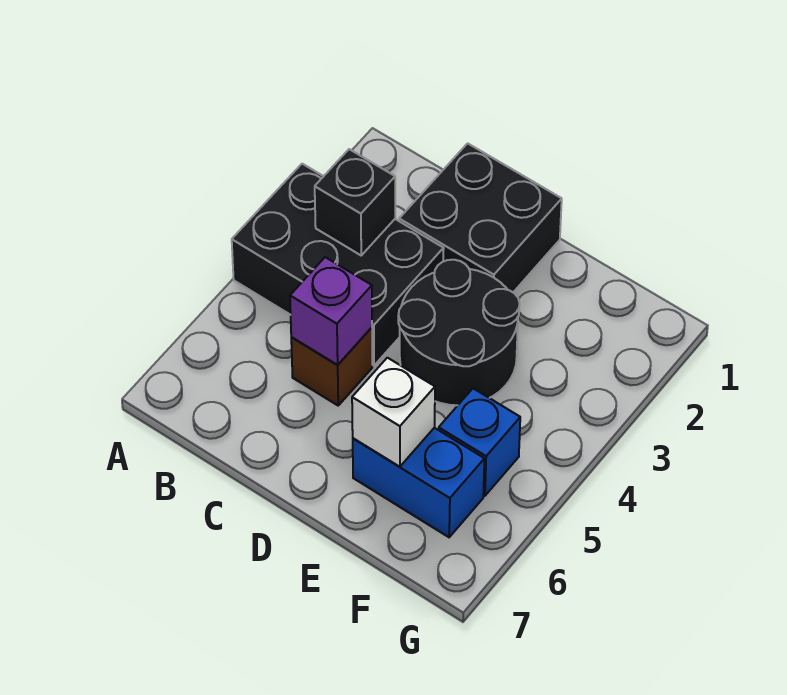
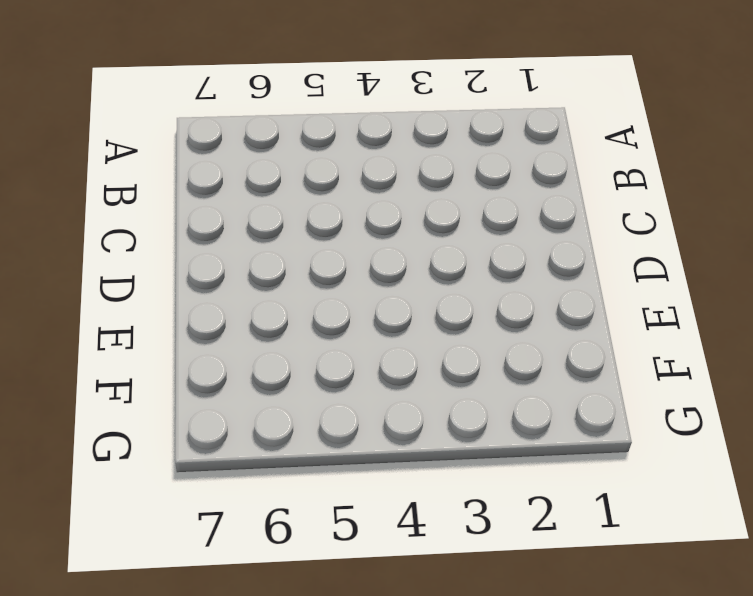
none -> black 2x3 brick [232,164,444,365]
none -> black 2x2 brick [399,143,562,292]

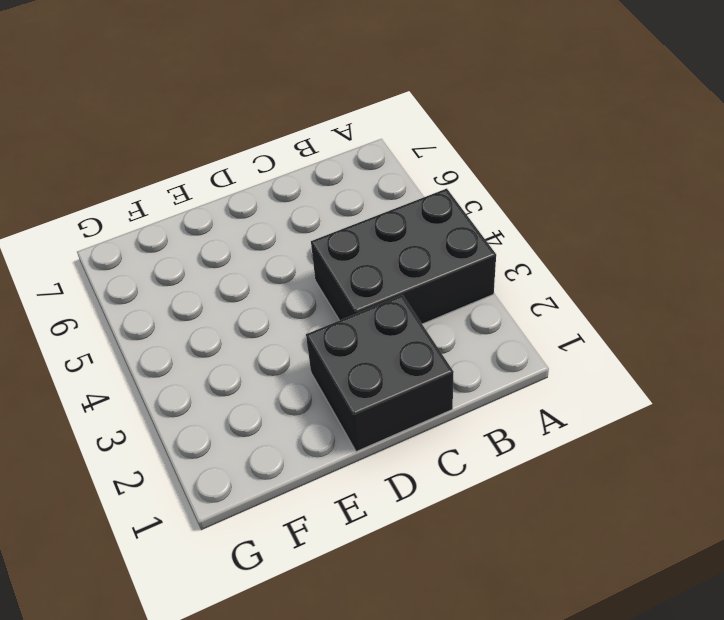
none -> brown 1x1 brick [291,327,372,405]
none -> black 2x2 round brick [398,260,520,405]

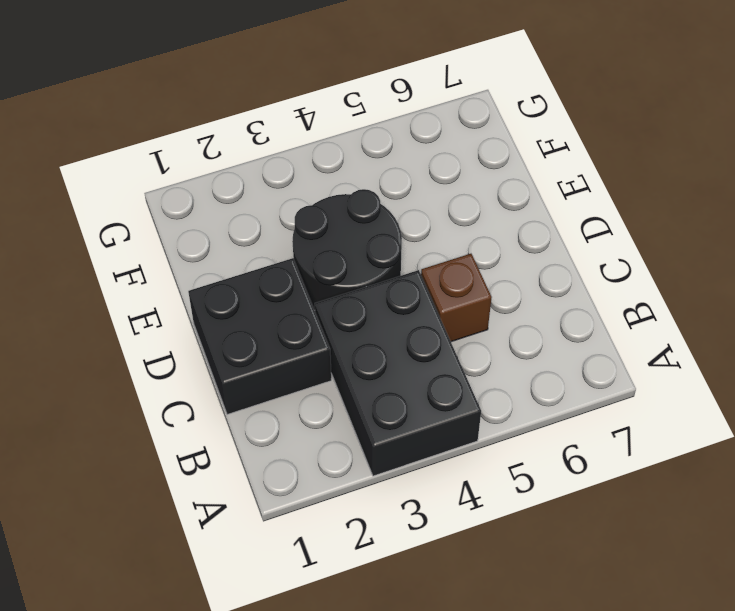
none -> blue 1x2 brick [353,428,484,537]
none -> blue 1x1 brick [439,389,520,496]

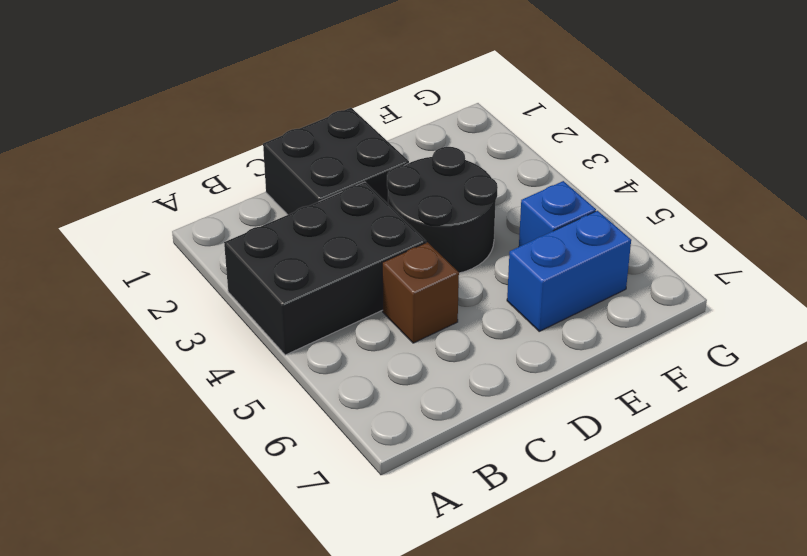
none -> black 1x1 brick [315,149,395,255]
none -> purple 1x1 brick [290,257,372,365]

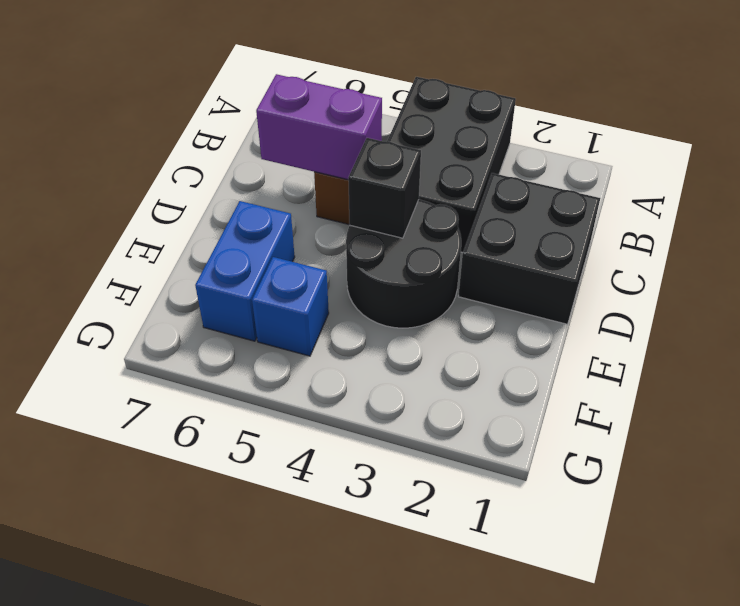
purple 1x2 brick [256,74,382,180] -> purple 1x1 brick [290,257,372,365]
black 1x1 brick [348,138,421,238] -> black 1x1 brick moved to [315,149,395,255]
none -> white 1x1 brick [352,358,435,467]

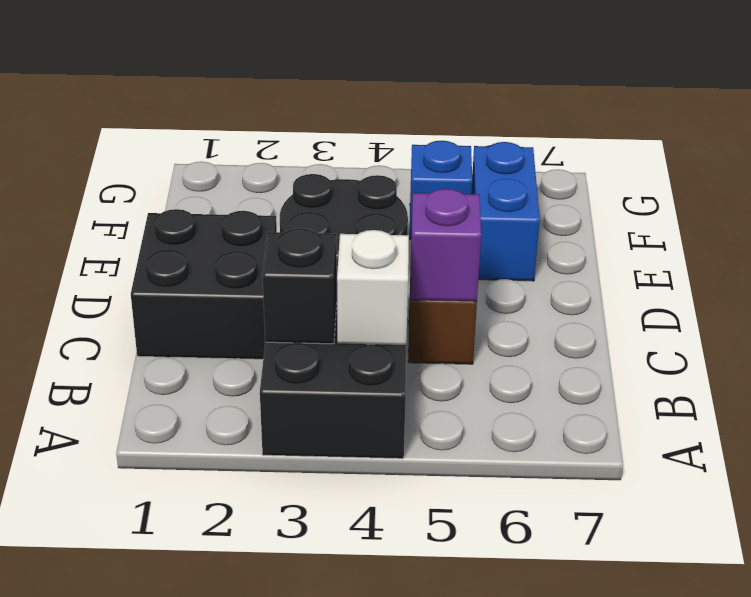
white 1x1 brick [337,230,409,345] -> white 1x1 brick moved to [352,358,435,467]

